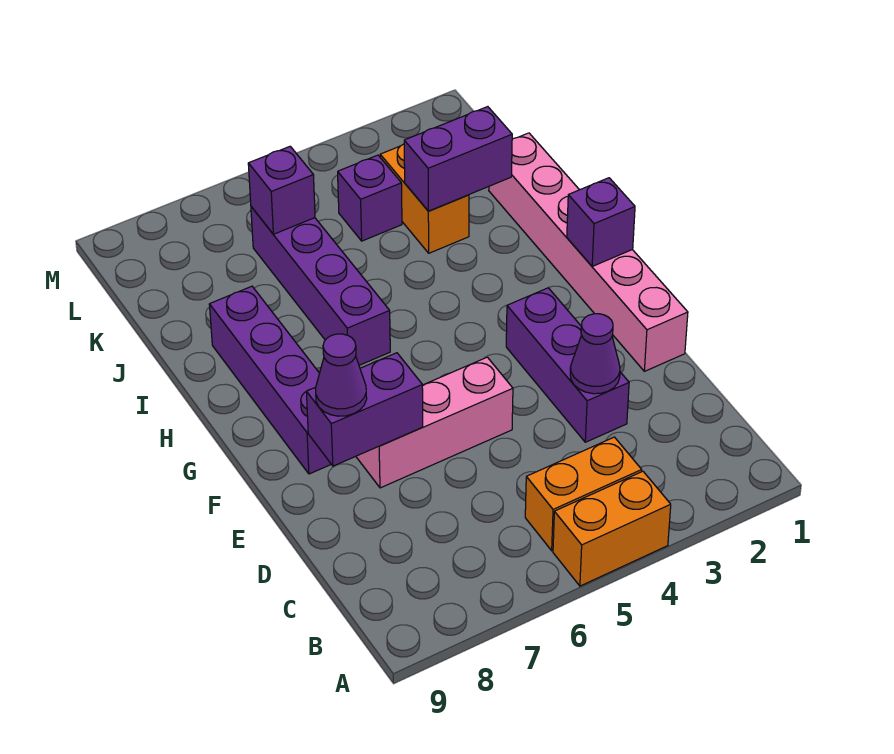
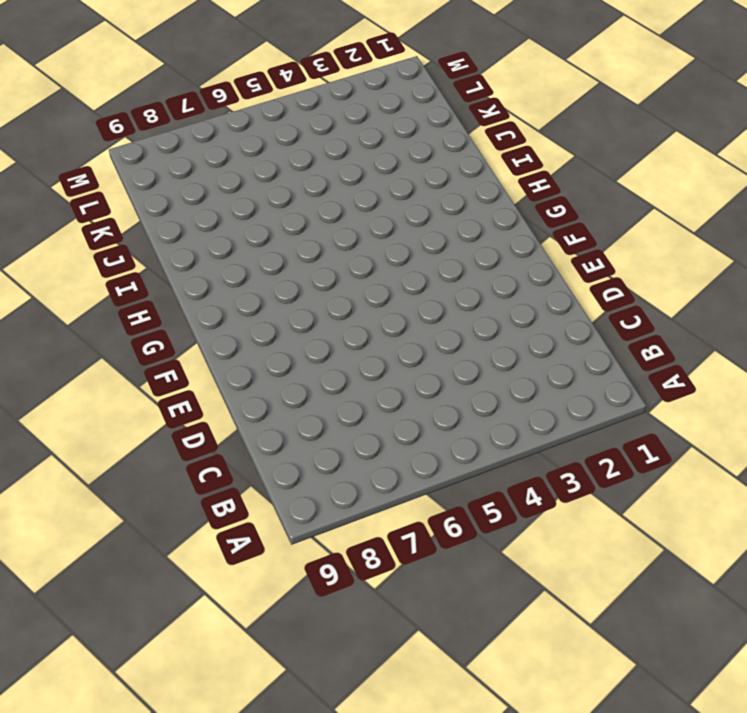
none -> orange 1x2 brick [553,471,671,586]
none -> orange 1x2 brick [525,437,642,551]
none -> purple 1x3 brick [506,288,629,442]

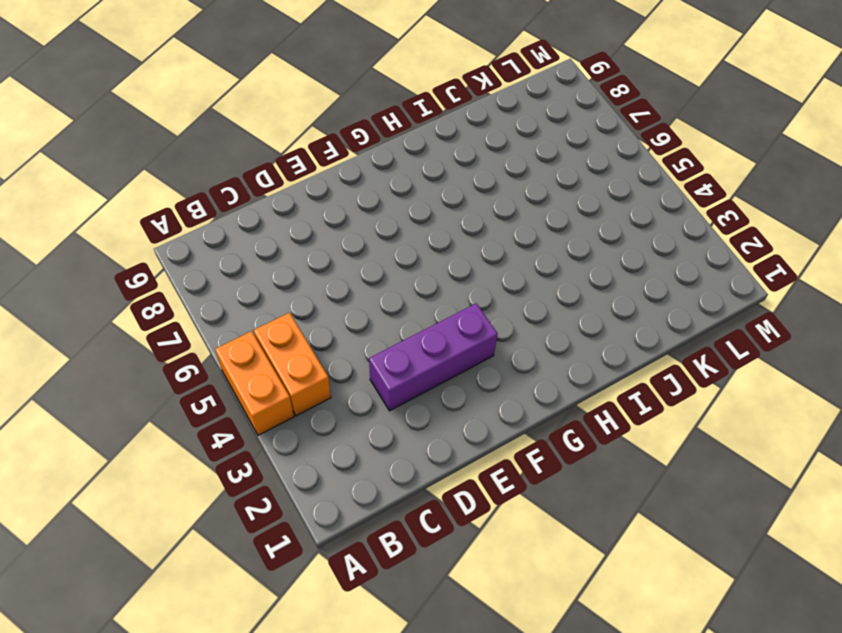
none -> pink 1x6 brick [489,133,688,371]
none -> pink 1x3 brick [356,357,513,488]
none -> purple 1x4 brick [209,286,331,474]

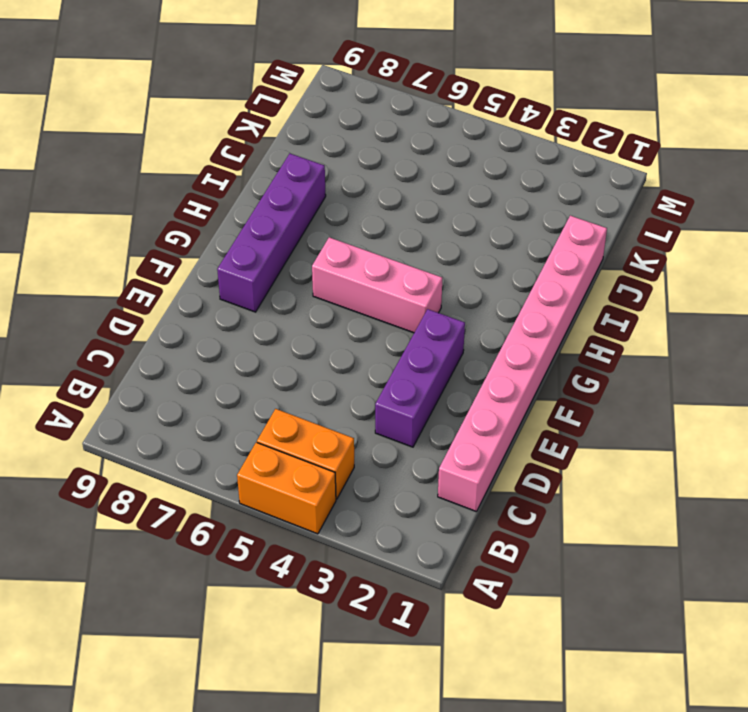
pink 1x8 brick [438,216,607,512] -> pink 1x6 brick [489,133,688,371]
pink 1x3 brick [312,237,442,333] -> pink 1x3 brick moved to [356,357,513,488]
none -> purple 1x4 brick [251,207,390,365]
none -> orange 1x2 brick [380,144,469,253]
none -> purple 1x1 brick [338,155,402,241]

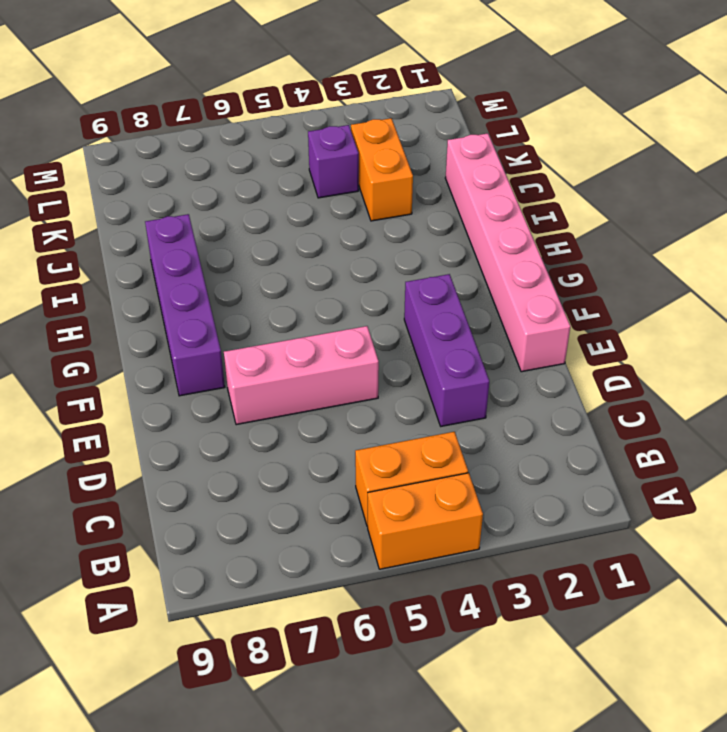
none -> purple 1x4 brick [251,207,390,365]
none -> purple 1x1 cone [570,314,620,394]
none -> purple 1x2 brick [306,353,423,466]

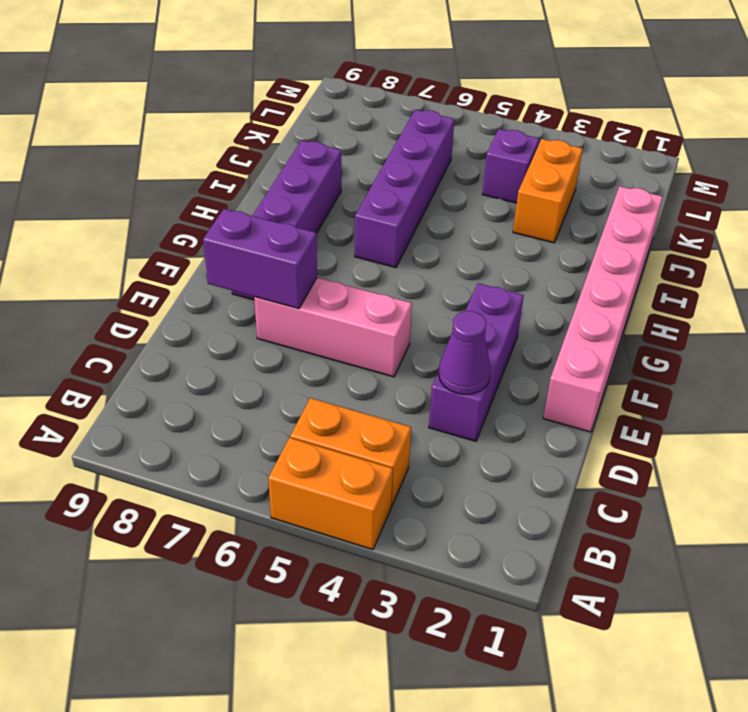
none -> purple 1x1 brick [567,178,635,266]
none -> purple 1x2 brick [404,107,512,211]
none -> purple 1x1 brick [248,146,315,234]

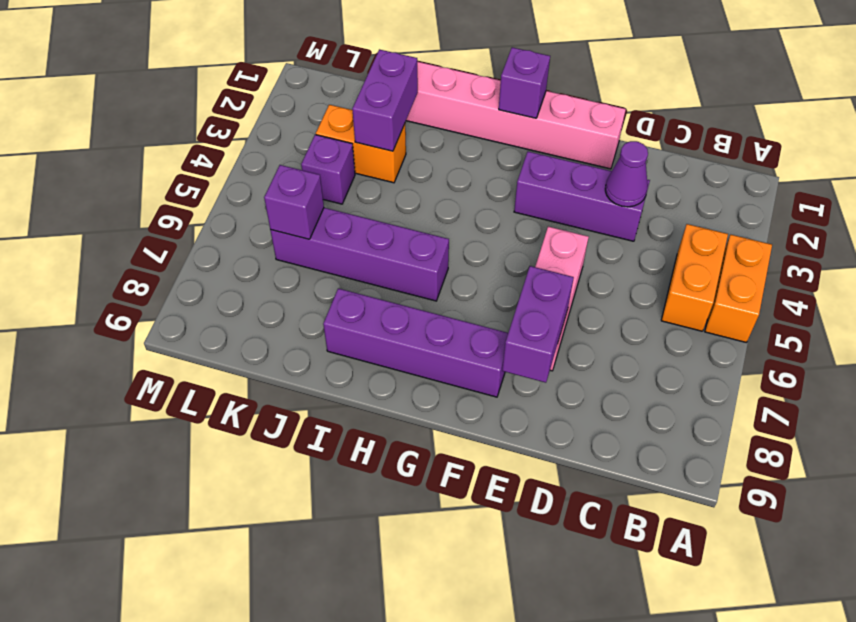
none -> purple 1x1 cone [316,334,367,416]

